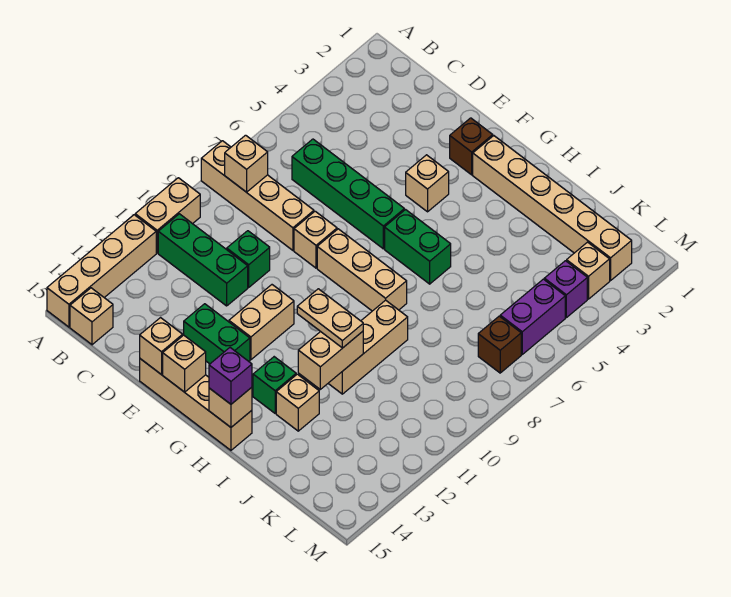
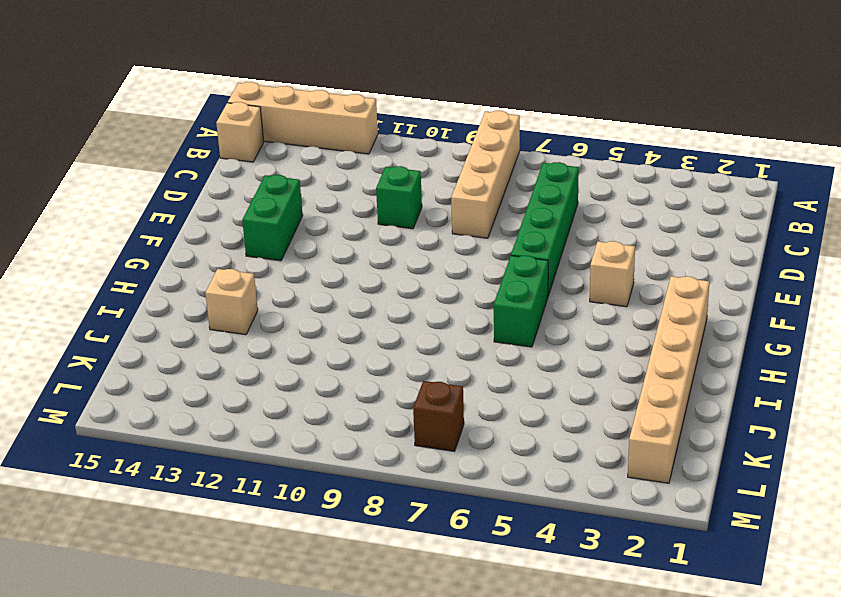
none -> tan 1x2 brick [135,178,200,253]
none -> green 1x3 brick [158,214,248,306]
none -> tan 1x1 brick [294,211,337,268]
none -> tan 1x4 brick [140,359,252,450]

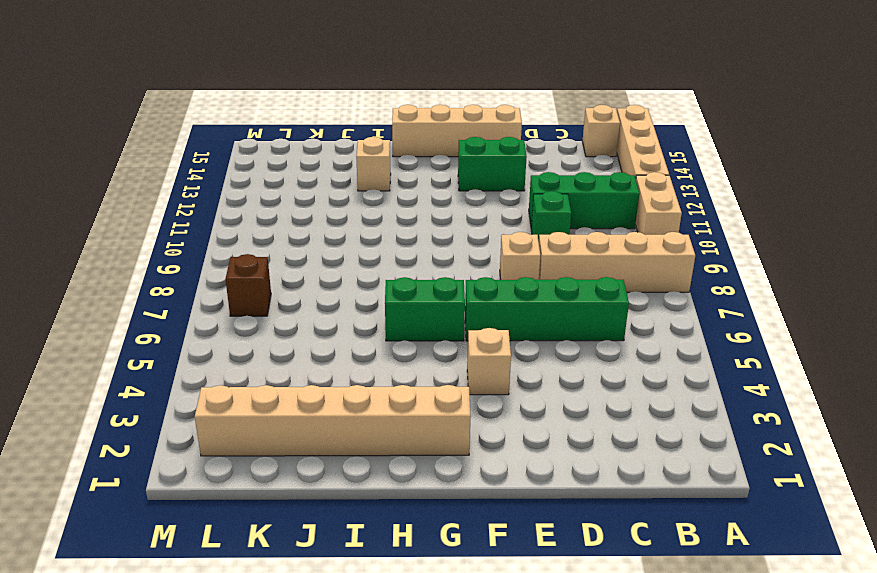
none -> brown 1x1 brick [450,118,493,175]
none -> tan 1x3 brick [317,229,407,311]
none -> tan 1x2 brick [229,285,294,360]
none -> green 1x1 brick [253,357,296,413]

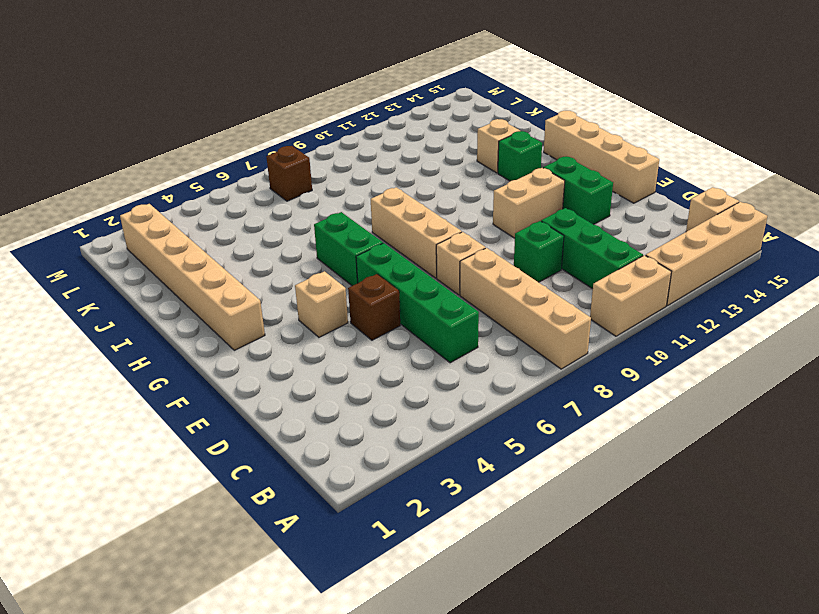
brown 1x1 brick [348,274,400,340] -> brown 1x1 brick moved to [450,118,493,175]
none -> tan 1x3 brick [328,300,408,394]
none -> tan 1x1 brick [567,242,610,299]
none -> purple 1x1 brick [544,261,587,318]
none -> purple 1x2 brick [500,279,565,354]

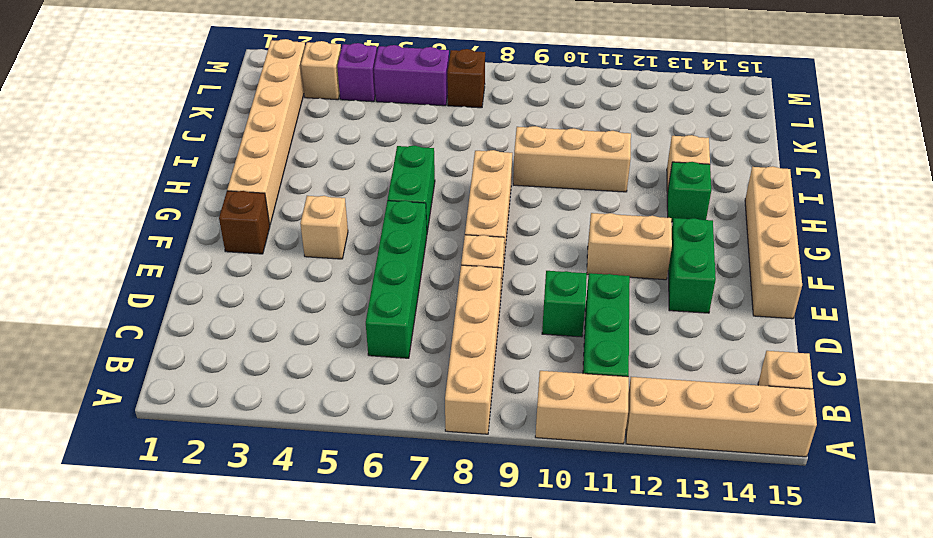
none -> tan 1x1 brick [225,135,268,192]
none -> tan 1x1 brick [140,318,183,374]
none -> tan 1x1 brick [163,335,206,392]
none -> tan 1x1 brick [209,387,252,427]

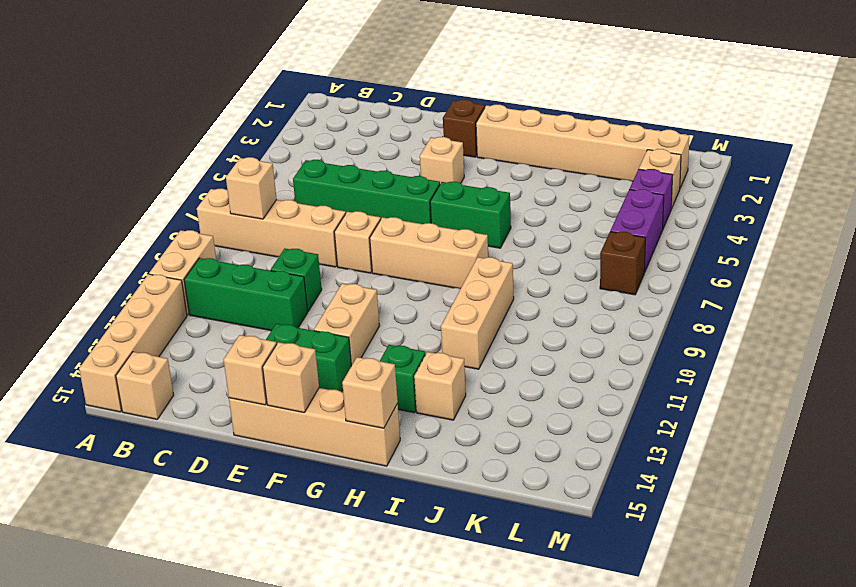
none -> tan 1x2 brick [298,331,363,389]
none -> tan 1x2 plate [297,289,363,348]
none -> purple 1x1 brick [209,348,252,404]

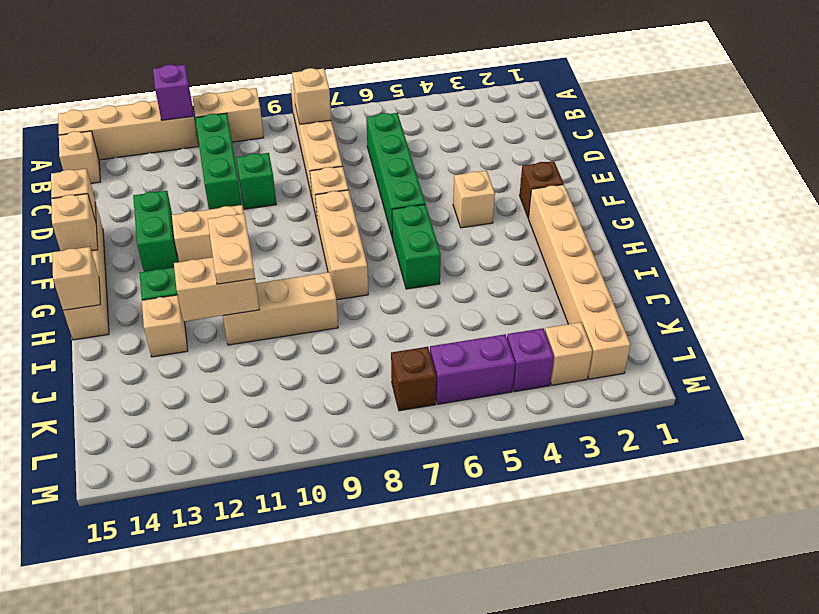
purple 1x1 brick [153,65,193,120] -> purple 1x1 brick moved to [209,348,252,404]

